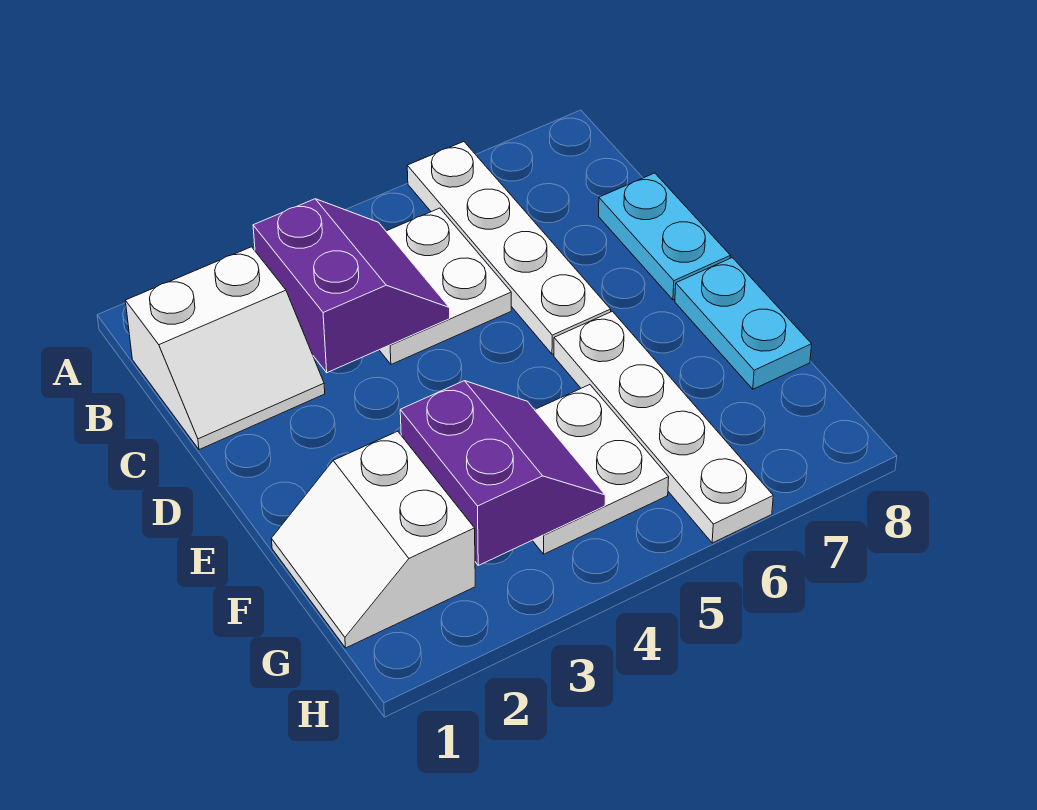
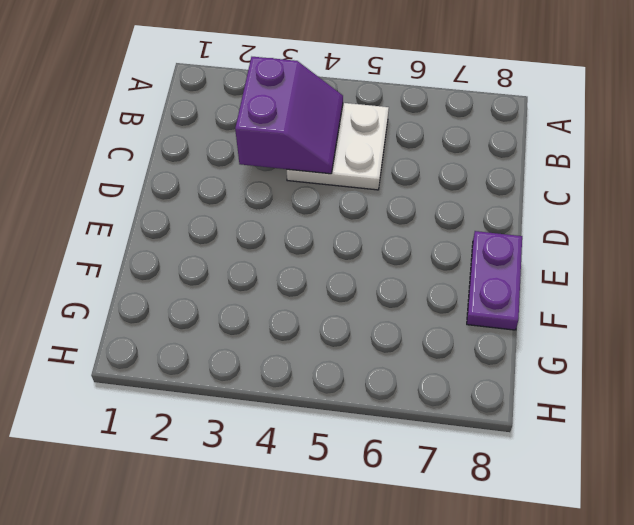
purple 1x2 plate [467,231,522,330] -> cyan 1x2 plate [675,258,812,389]
none -> white 1x4 plate [407,142,611,354]
none -> white 2x2 slope [125,247,325,450]

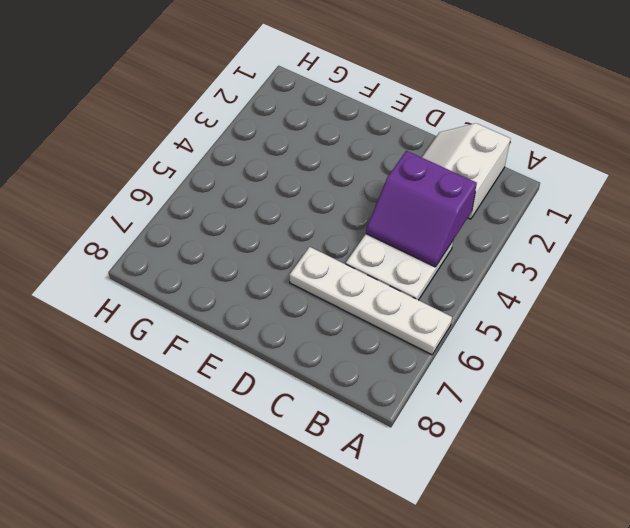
none -> cyan 1x2 plate [599,173,730,300]
none -> white 1x4 plate [554,311,773,543]

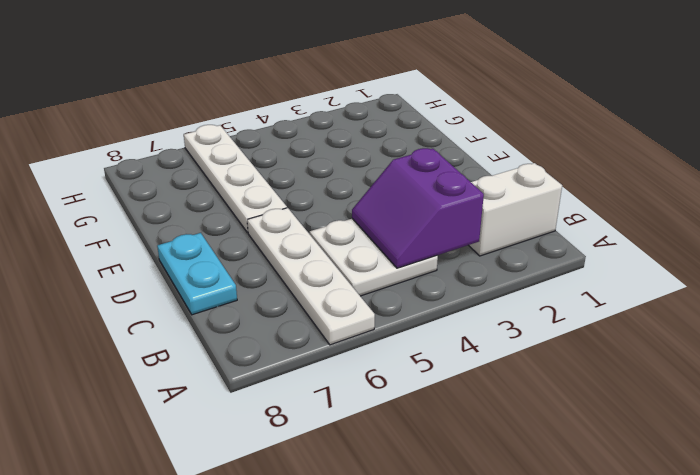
none -> cyan 1x2 plate [675,258,812,389]
none -> white 2x2 slope [271,431,475,648]

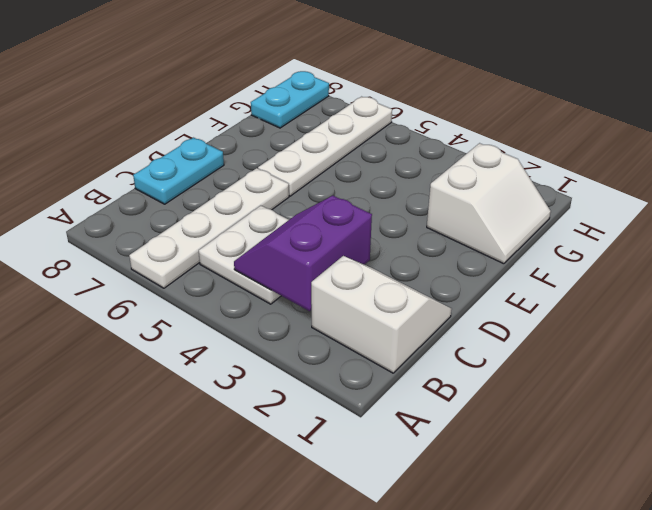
cyan 1x2 plate [251,71,329,128] -> cyan 1x2 plate moved to [675,258,812,389]
none -> white 2x2 plate [532,385,669,554]
none -> purple 2x2 slope [400,381,605,565]

